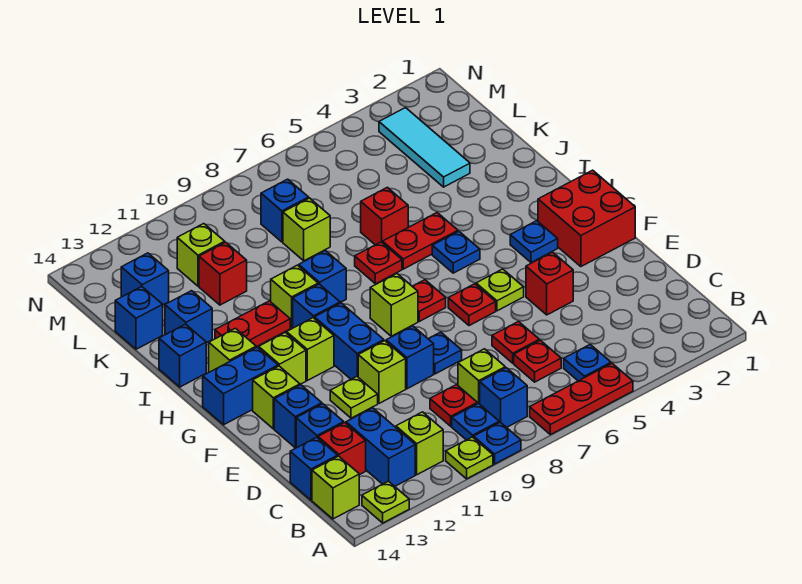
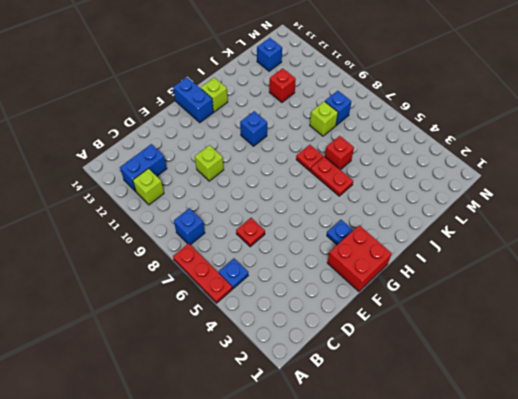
none -> blue 1x1 plate [474,422,521,464]
none -> lime 1x1 plate [446,437,493,479]
none -> lime 1x1 plate [362,481,409,523]
none -> blue 1x1 plate [452,403,499,440]

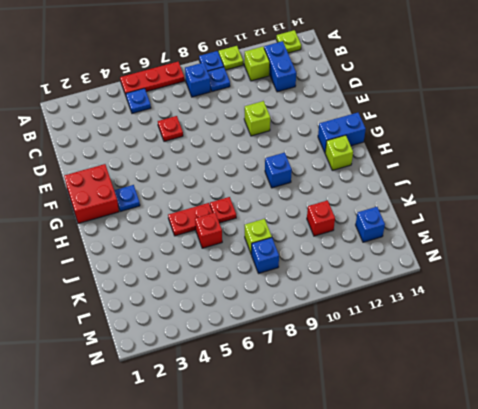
none -> lime 1x1 brick [312,456,359,519]
none -> red 1x1 plate [514,340,561,382]
none -> lime 1x1 brick [458,349,505,404]
none -> red 1x1 plate [430,385,477,426]

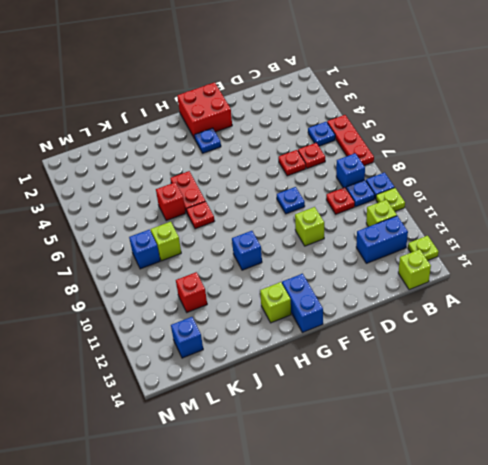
none -> lime 1x1 brick [458,349,505,404]
none -> red 1x1 brick [318,423,366,475]
none -> blue 1x1 brick [290,437,338,500]
none -> blue 1x1 brick [296,404,344,448]

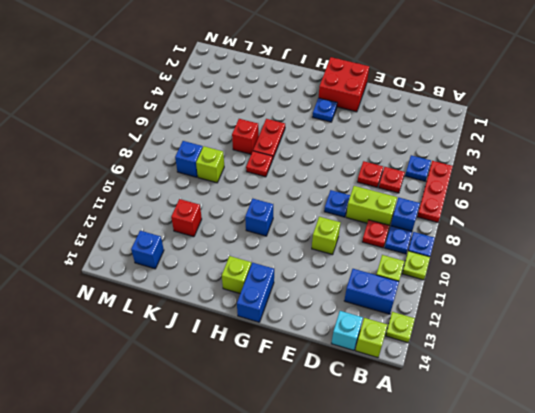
lime 1x2 brick [346,186,397,225] -> lime 1x1 brick [458,349,505,404]
cyan 1x1 brick [331,311,363,350] -> blue 1x1 brick [290,437,338,500]
none -> red 1x1 brick [318,423,366,475]
none -> blue 1x1 brick [296,404,344,448]
none -> red 1x1 brick [526,252,573,315]
none -> blue 1x1 brick [386,326,434,389]

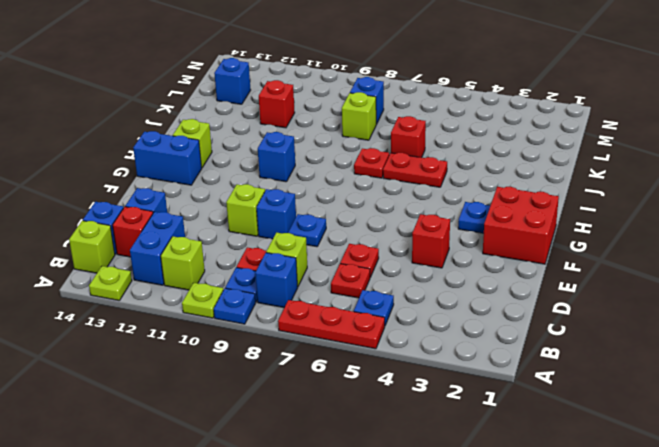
none -> lime 1x1 plate [330,376,378,418]
none -> blue 1x1 brick [274,385,322,448]
none -> lime 1x1 plate [476,269,524,311]
none -> red 1x1 plate [448,284,496,326]

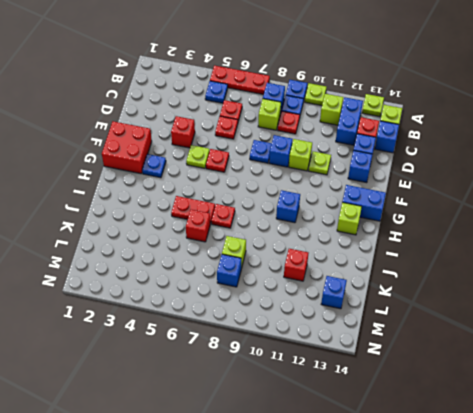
none -> blue 1x2 brick [315,303,384,379]
none -> lime 1x1 brick [253,366,300,429]
none -> red 1x1 plate [412,280,446,321]
none -> lime 1x1 brick [370,274,418,336]

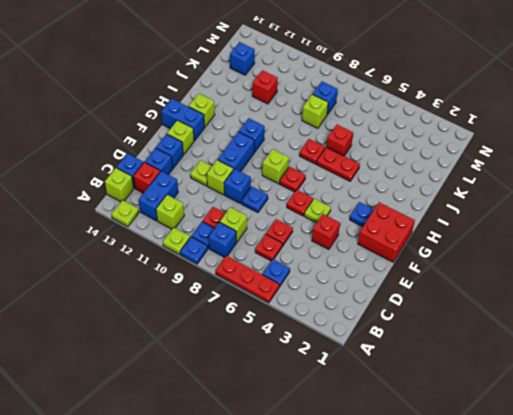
none -> lime 1x1 brick [287,318,334,380]
none -> lime 1x1 brick [259,333,306,384]
none -> blue 1x1 plate [432,232,480,273]
none -> blue 1x1 brick [299,251,346,302]

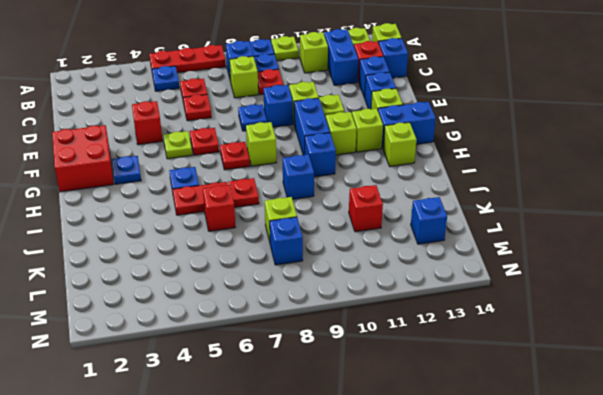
none -> lime 1x1 brick [271,265,318,328]
none -> red 1x2 plate [215,301,290,347]
none -> blue 1x1 brick [159,324,206,387]
none -> blue 1x1 brick [165,291,212,343]

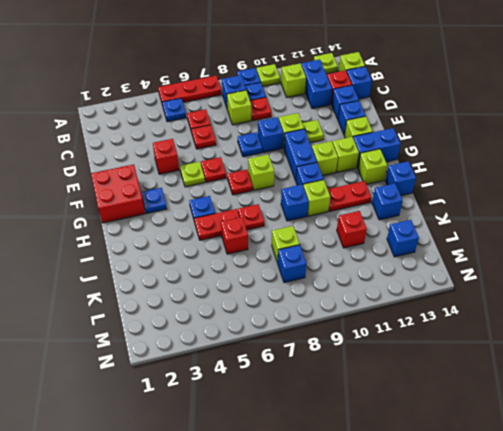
none -> cyan 1x3 tile [379,108,470,187]
none -> blue 1x1 brick [115,287,163,349]
none -> lime 1x1 brick [177,224,225,286]

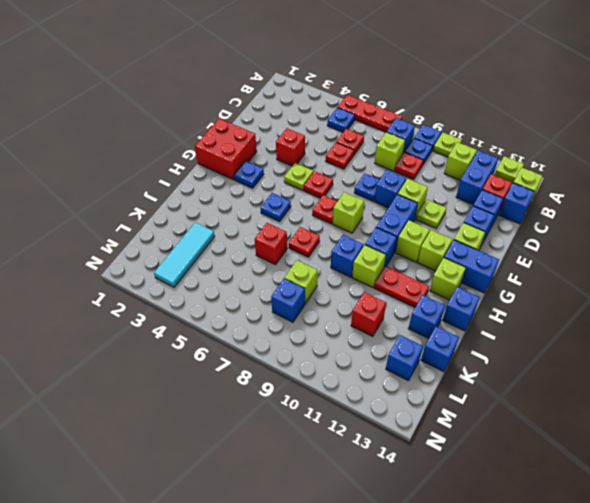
none -> red 1x2 plate [383,213,458,269]
none -> lime 1x1 brick [177,224,225,286]

